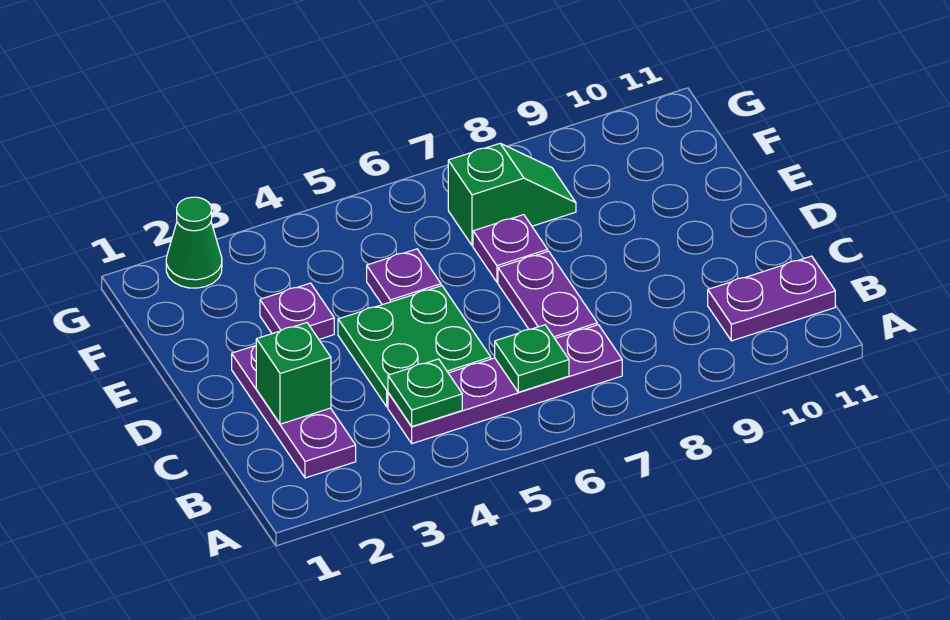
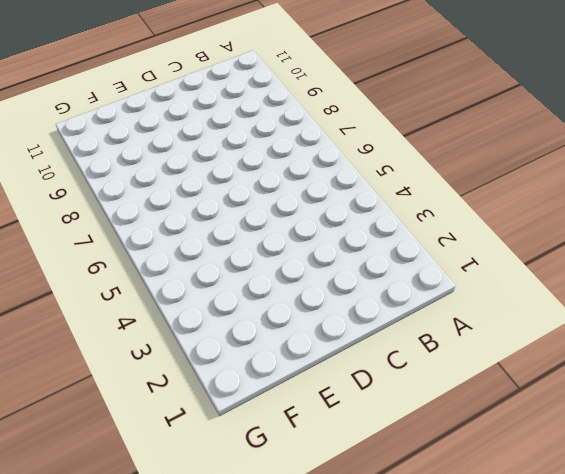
none -> purple 1x3 plate [232,346,356,478]
none -> purple 1x4 plate [388,325,622,444]
none -> purple 1x2 plate [708,256,835,341]

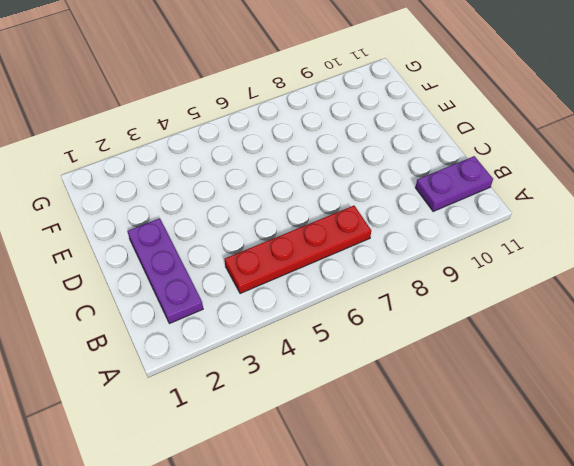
red 1x4 plate [225,206,371,294] -> purple 1x4 plate [388,325,622,444]
none -> green 2x2 plate [338,286,491,407]
none -> purple 1x2 plate [498,251,597,338]
none -> purple 1x1 plate [260,283,334,339]

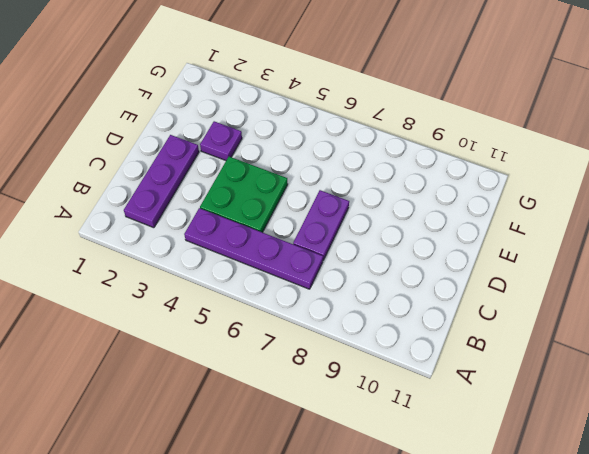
none -> purple 1x2 plate [708,256,835,341]
none -> purple 1x1 plate [367,249,441,305]
none -> purple 1x1 plate [473,215,548,282]

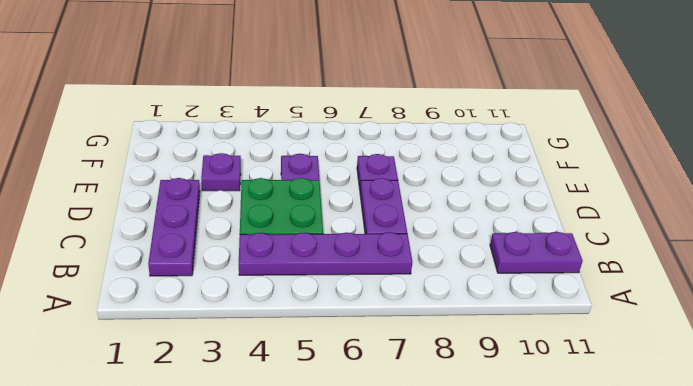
none -> green 1x2 slope [448,144,576,245]
none -> green 1x1 cone [166,197,222,288]
none -> green 1x1 plate [388,359,462,426]

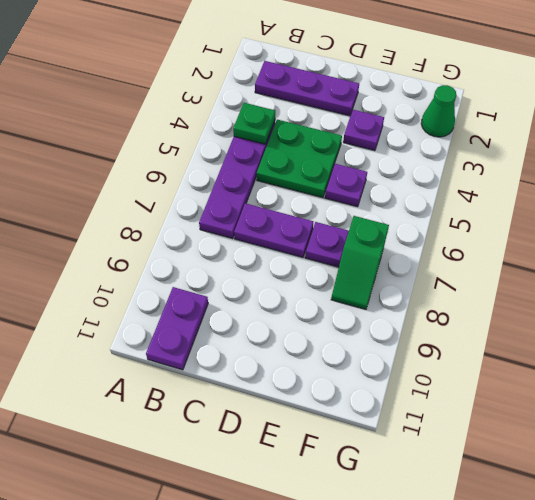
none -> green 1x1 plate [495,325,569,392]
none -> green 1x1 brick [256,323,331,424]

